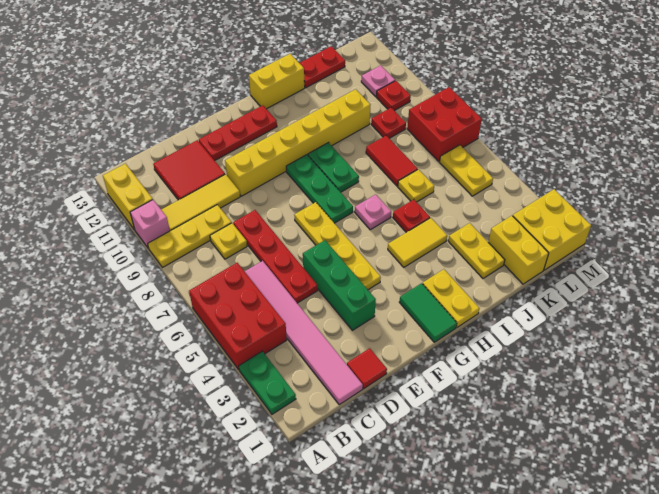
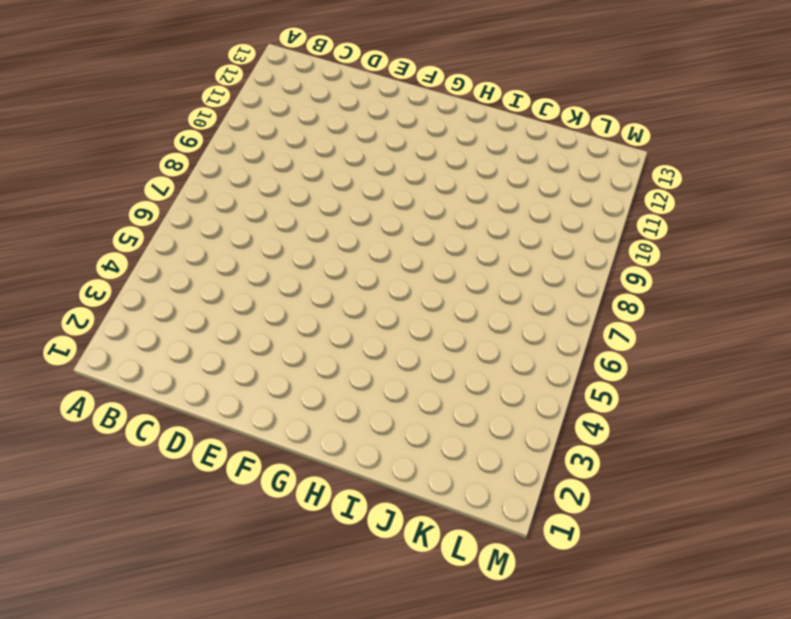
none -> green 1x2 plate [239,351,296,414]
none -> red 2x3 brick [189,263,287,370]
none -> yellow 1x3 plate [148,205,232,268]
none -> pink 1x1 brick [130,200,170,248]

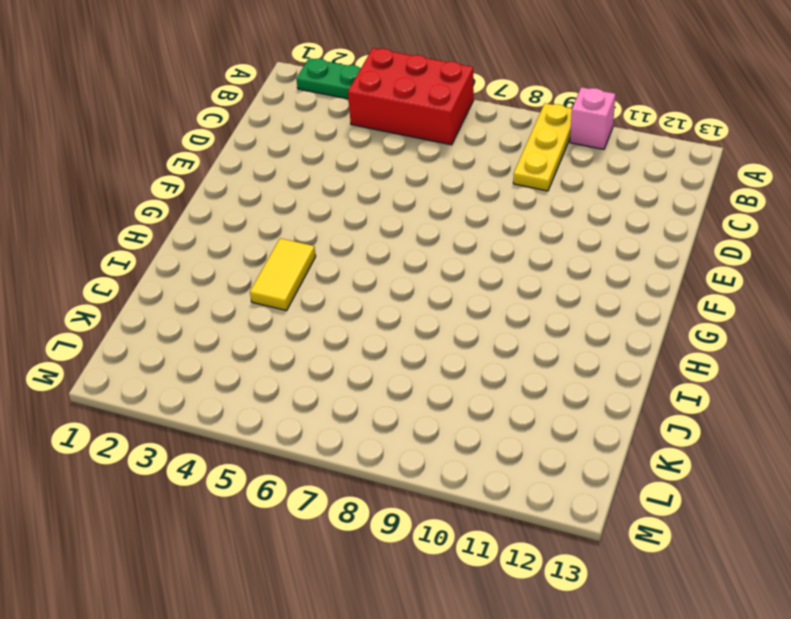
none -> yellow 1x2 brick [103,164,153,230]
none -> yellow 1x3 tile [161,174,240,231]
none -> pink 1x6 tile [245,261,363,405]
none -> yellow 1x1 plate [210,223,247,259]

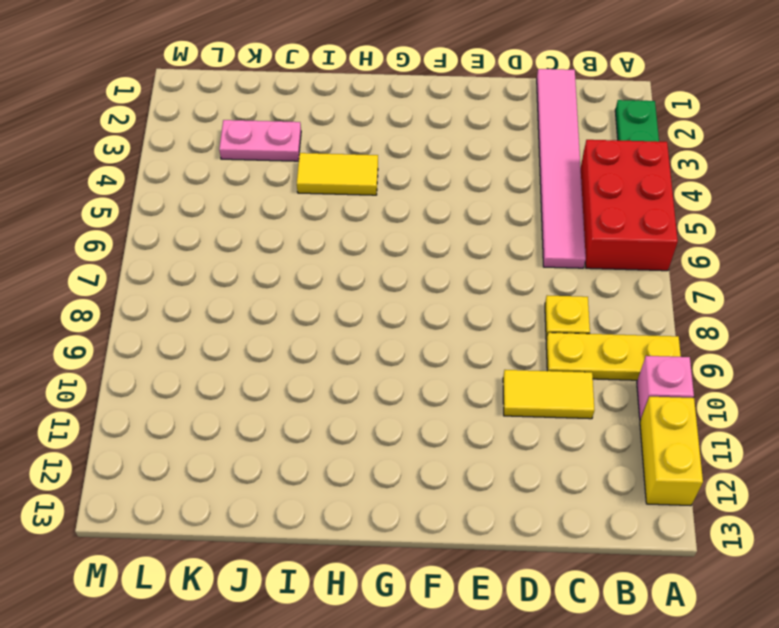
yellow 1x2 tile [503,370,594,419] -> yellow 1x3 tile [161,174,240,231]
pink 1x2 plate [219,120,301,161] -> yellow 1x2 plate [448,223,505,278]
none -> red 2x2 tile [153,140,225,200]
none -> red 1x1 tile [347,348,387,389]
none -> red 1x4 plate [233,210,318,303]
none -> green 1x3 brick [303,240,376,330]

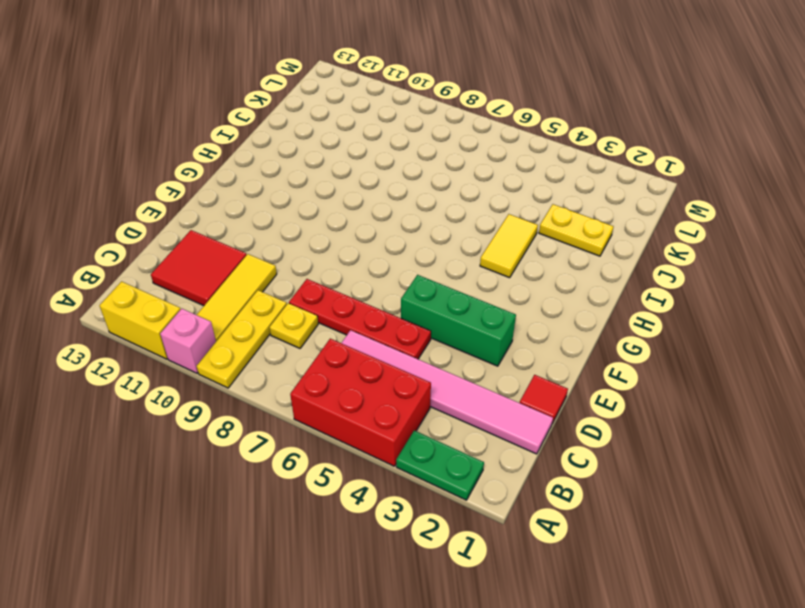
none -> yellow 1x6 brick [225,89,370,196]
none -> red 1x3 plate [199,105,277,161]
none -> yellow 1x4 plate [294,202,381,290]
none -> green 1x2 tile [399,283,457,342]

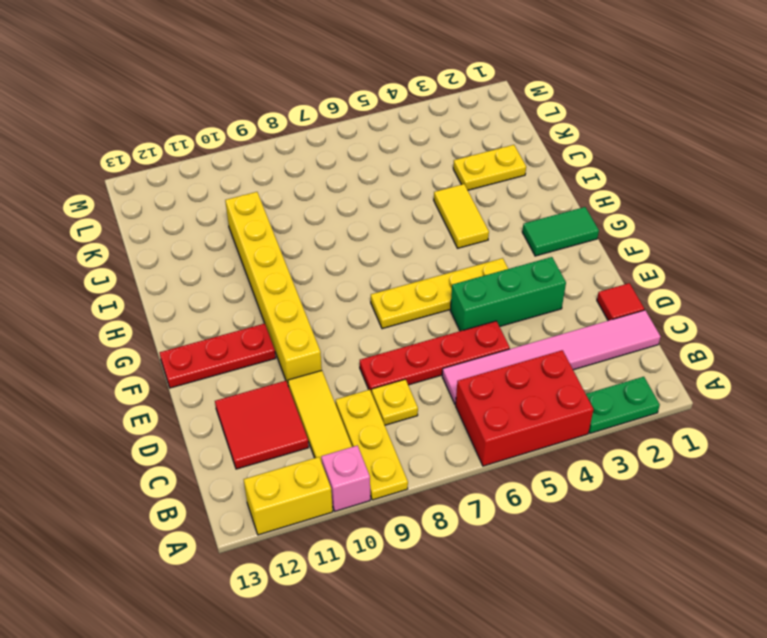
red 1x3 plate [160,324,276,388] -> red 1x3 plate turned to [199,105,277,161]
none -> green 1x3 plate [286,155,353,223]
none -> yellow 1x2 plate [423,269,479,327]
none -> pink 1x1 plate [355,194,391,230]
none -> green 1x2 plate [308,143,359,192]

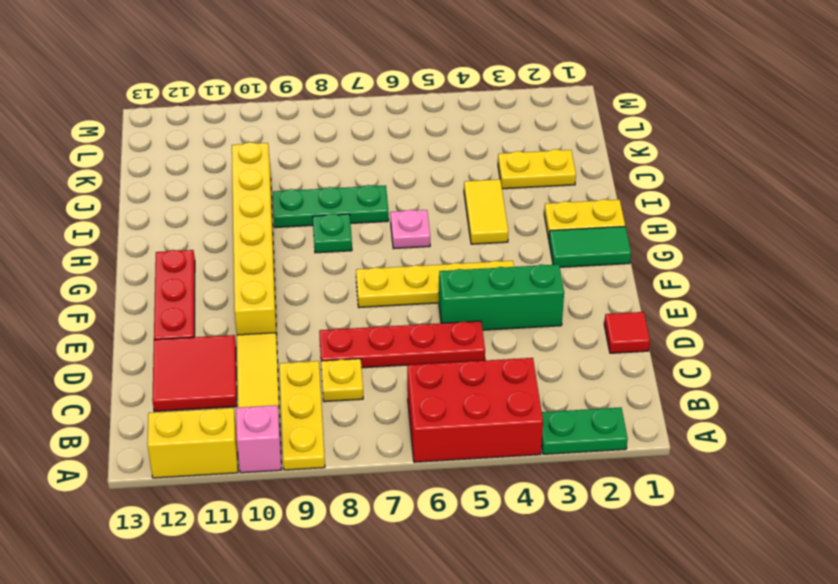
green 1x1 plate [313,214,352,253] -> green 1x2 plate [308,143,359,192]
green 1x3 plate [273,185,389,228] -> green 1x3 plate moved to [286,155,353,223]
none -> pink 1x6 tile [245,261,363,405]
none -> yellow 1x2 brick [249,54,305,109]
none -> red 1x1 plate [393,200,430,232]
none -> yellow 1x1 plate [398,169,434,202]

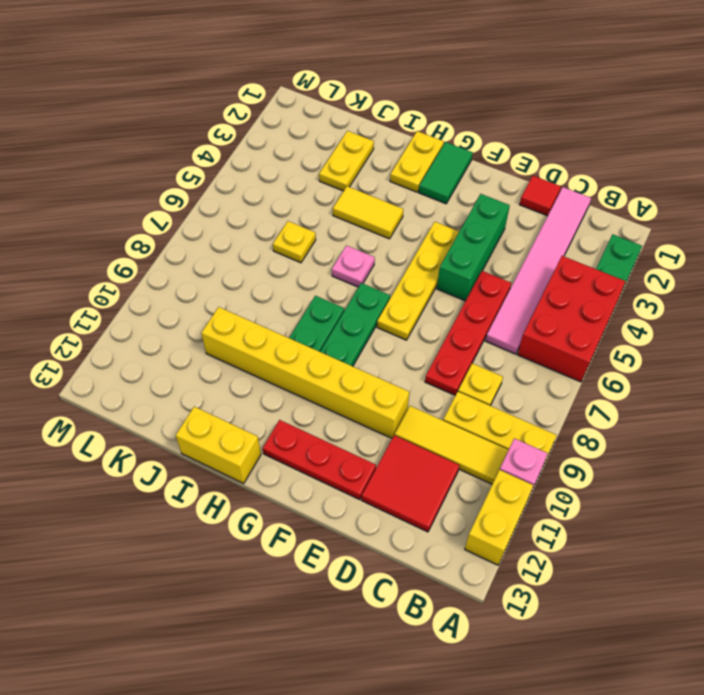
none -> red 1x1 plate [393,200,430,232]
none -> red 1x2 tile [366,136,418,186]
none -> red 1x2 plate [300,46,345,88]
none -> yellow 1x2 brick [488,216,549,284]

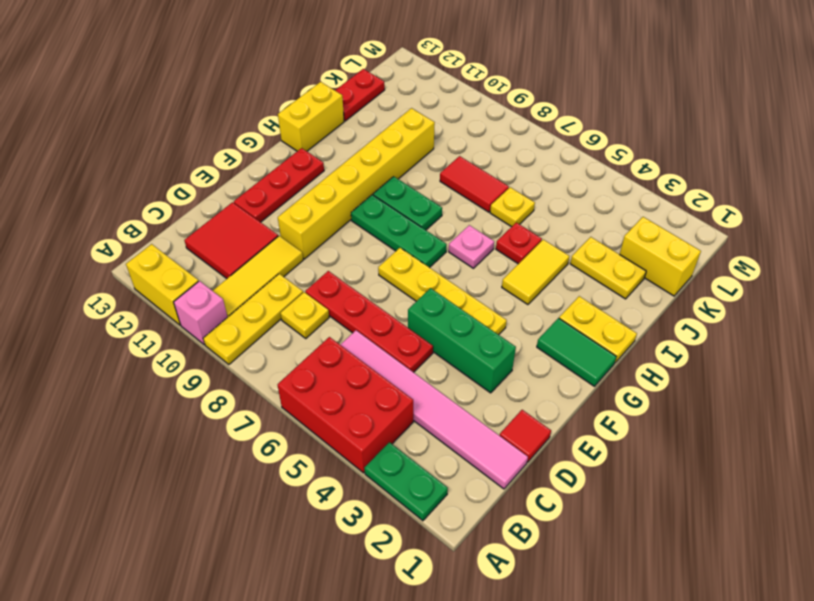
none -> red 1x1 plate [371,108,406,138]
none -> yellow 2x2 brick [513,189,591,270]
none -> yellow 1x2 plate [440,145,493,196]
none -> red 2x2 brick [407,87,482,162]

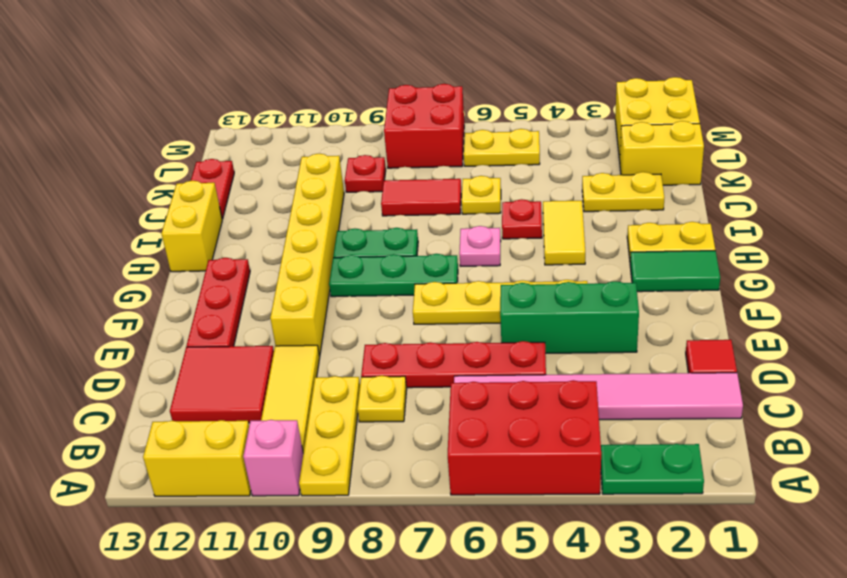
none -> red 1x1 plate [376,81,411,111]
none -> pink 1x1 plate [361,65,395,96]

